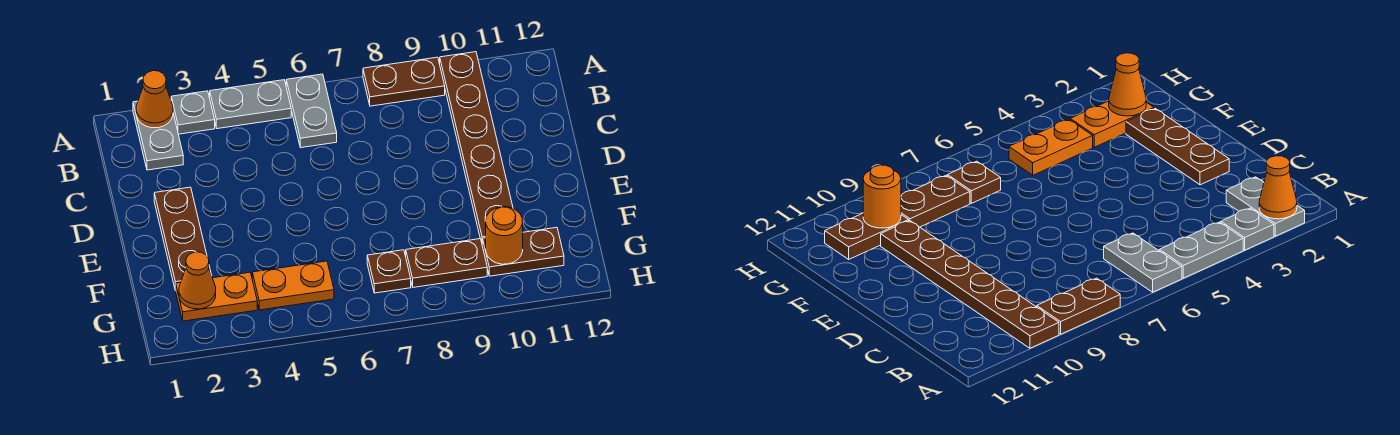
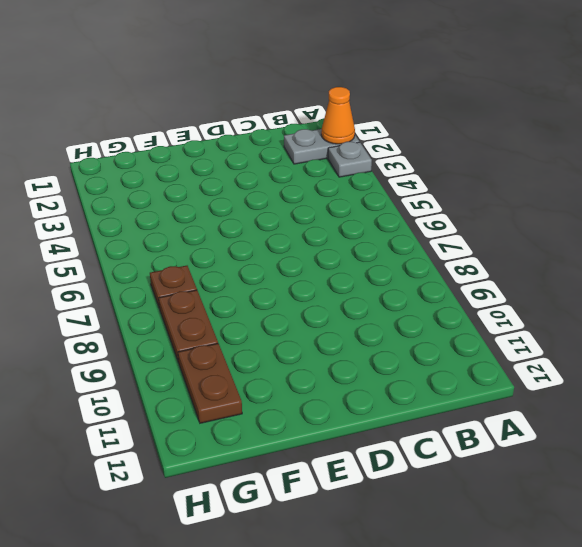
none -> grey 1x2 plate [210,80,291,129]
none -> grey 1x2 plate [286,74,337,148]
none -> brown 1x2 plate [363,57,445,106]

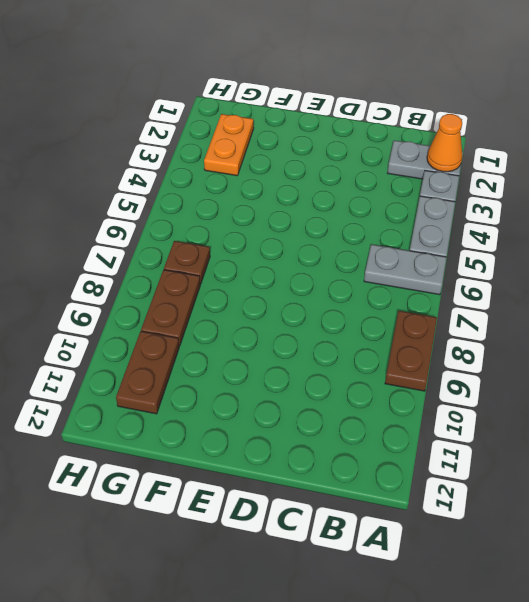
none -> brown 1x6 plate [440,52,513,242]
none -> brown 1x3 plate [154,187,211,291]
none -> orange 1x2 plate [252,261,334,310]

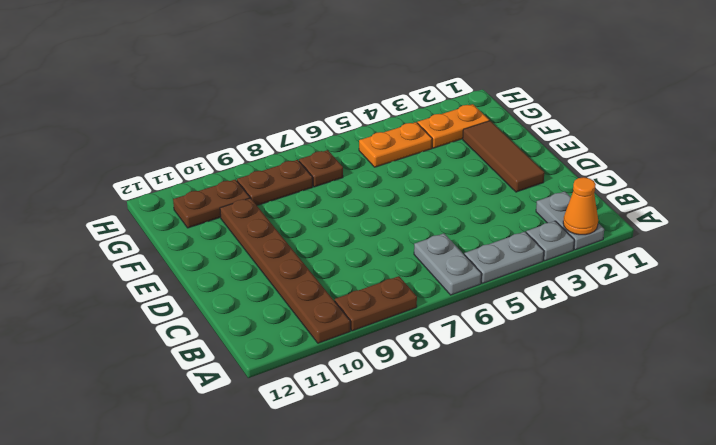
brown 1x3 tile [463,121,544,192] -> brown 1x3 plate [154,187,211,291]
none -> orange 1x1 cone [179,252,216,309]
none -> orange 1x1 round brick [486,207,523,264]

